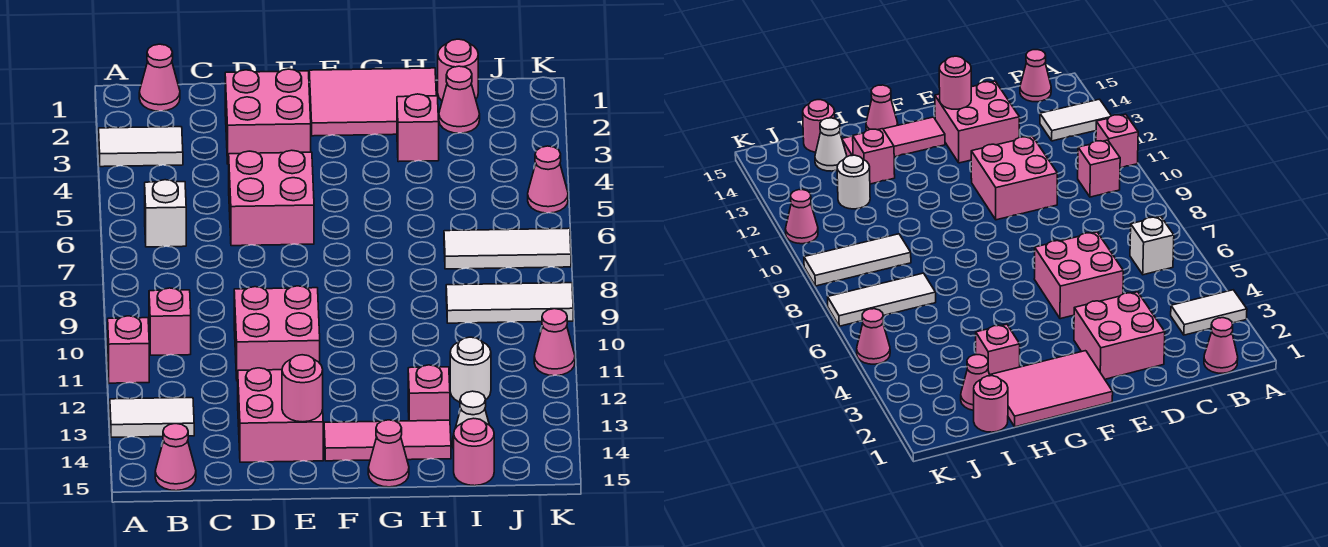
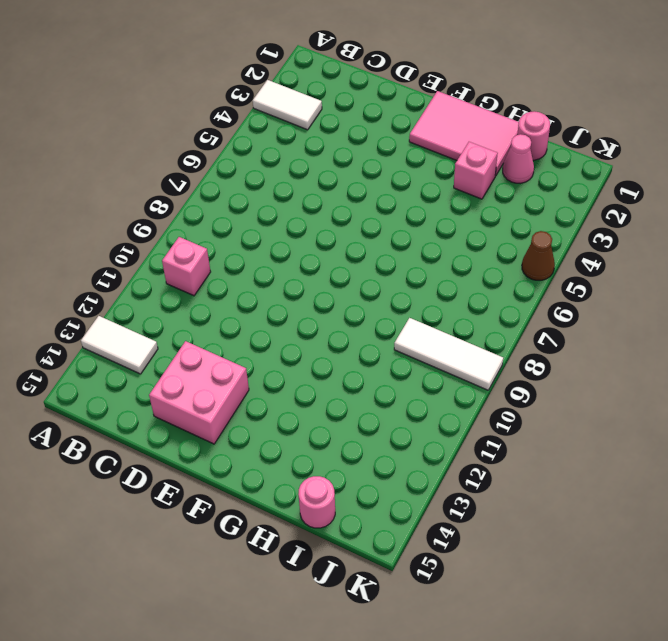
brown 1x1 cone [522,231,555,280] -> pink 1x1 cone [528,146,568,213]
none -> pink 1x1 brick [108,316,149,383]
none -> pink 1x1 cone [139,44,180,111]
none -> white 1x1 brick [145,180,186,247]

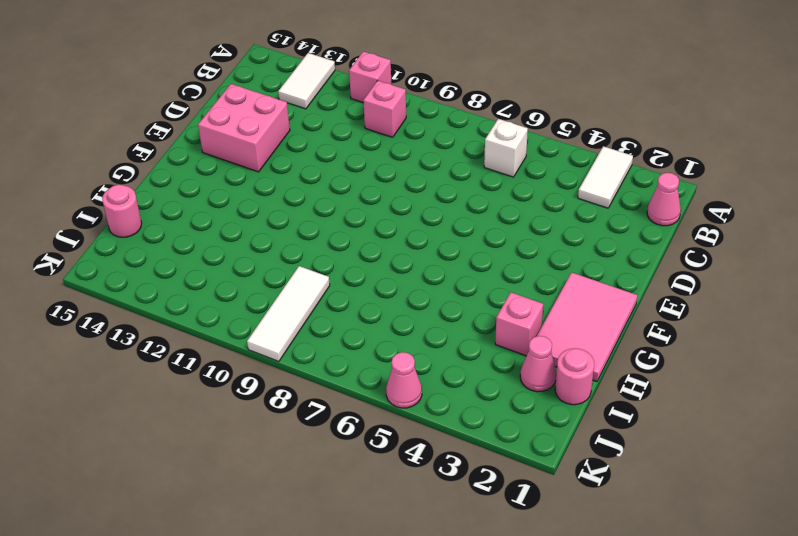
none -> pink 1x1 cone [155,424,196,491]
none -> pink 2x2 brick [225,69,311,164]
none -> pink 2x2 brick [229,150,314,246]

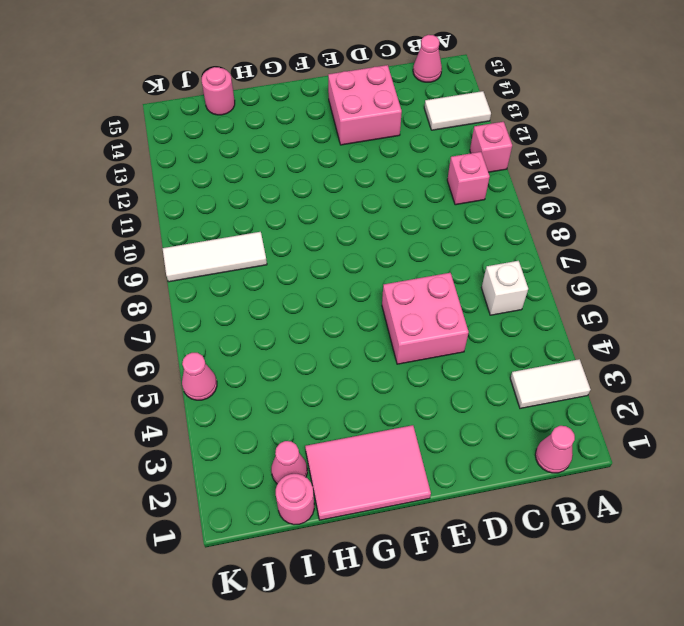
none -> pink 2x2 brick [225,69,311,164]
none -> pink 2x2 brick [234,286,320,381]
none -> pink 1x3 tile [324,420,451,461]

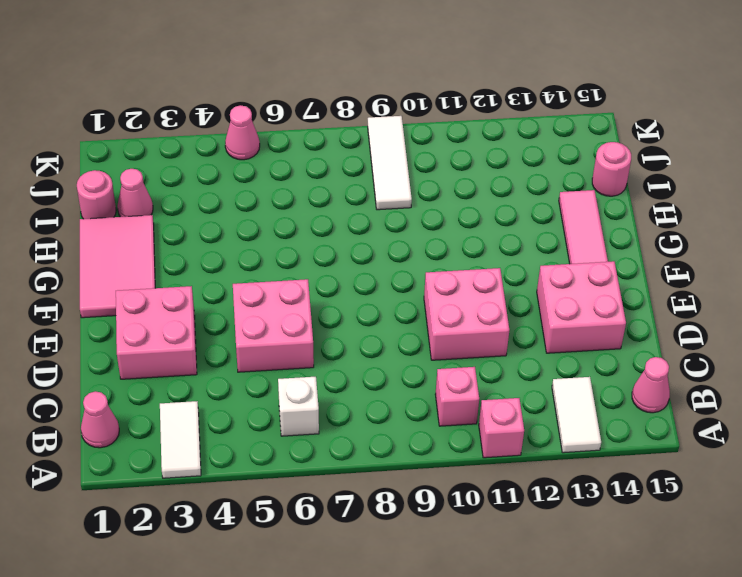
none -> pink 1x1 cone [368,420,409,487]
none -> pink 1x1 brick [397,94,439,162]
none -> pink 1x1 brick [408,365,450,421]

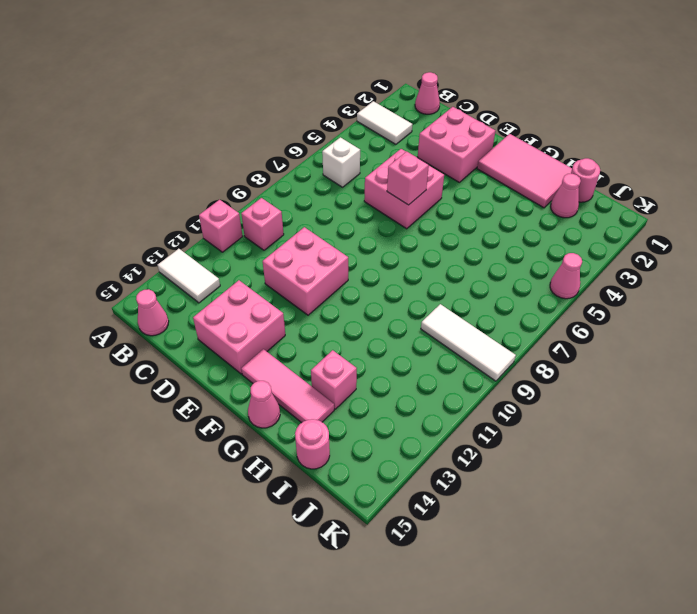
pink 1x1 brick [387,151,429,205] -> pink 1x1 brick moved to [397,94,439,162]
none -> white 1x3 tile [444,228,571,269]
none -> white 1x1 round brick [450,337,491,402]
none -> white 1x1 cone [453,391,489,449]

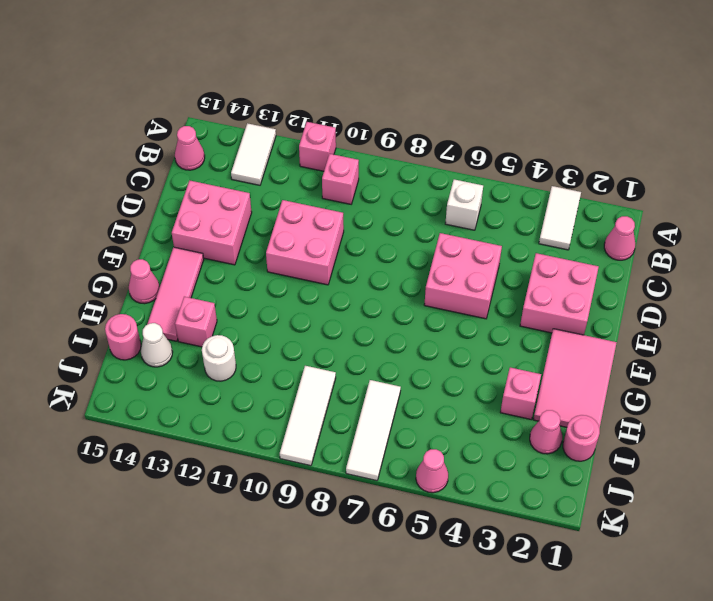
none -> pink 1x1 cone [534,309,575,376]
none -> pink 1x1 round brick [282,355,323,422]

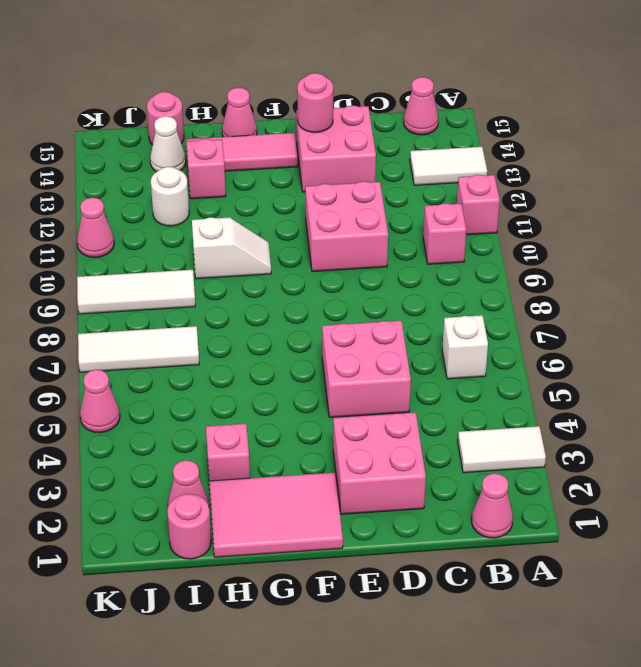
white 1x2 slope [192,217,271,279] -> none

